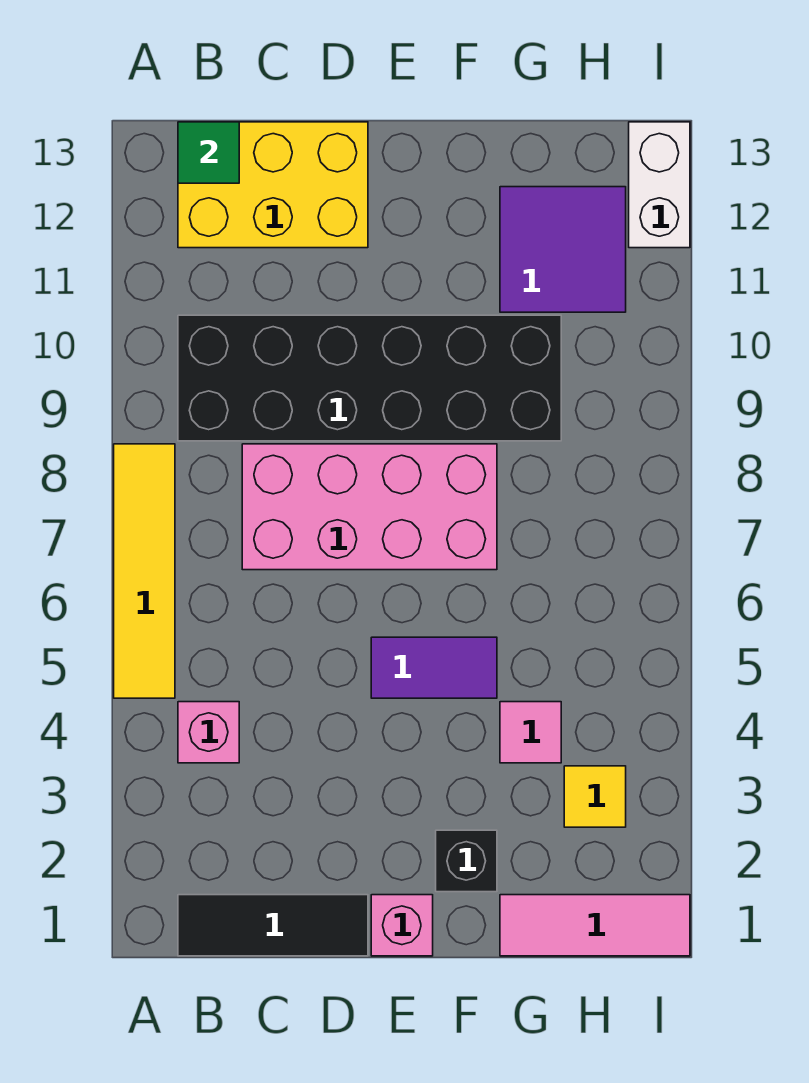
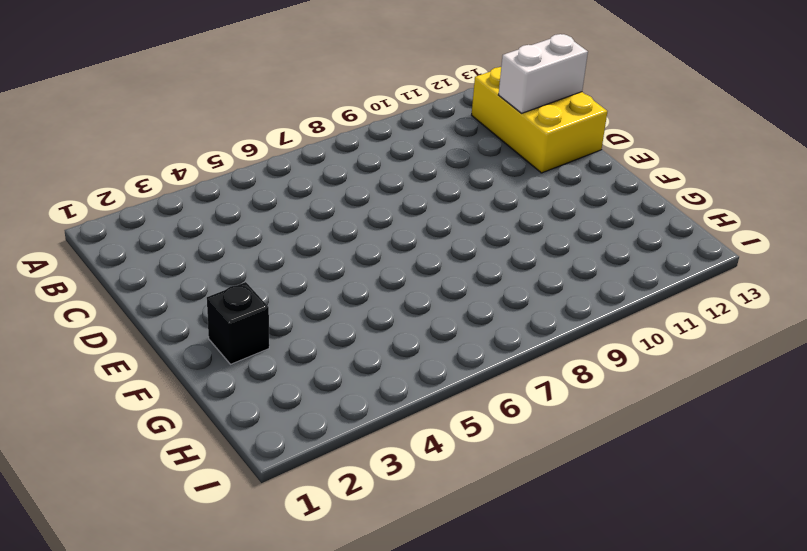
white 1x2 brick [499,34,588,113] -> white 1x2 brick moved to [629,122,690,248]
none -> yellow 1x4 tile [114,444,175,698]
none -> black 1x3 tile [178,895,368,956]
none -> pink 1x1 brick [178,702,239,763]

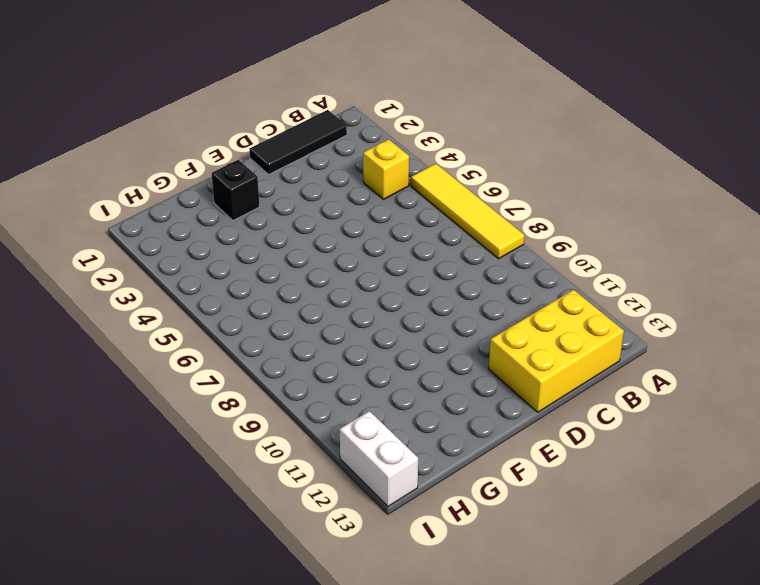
yellow 1x1 brick [363,139,409,199] -> pink 1x1 brick [178,702,239,763]
none -> black 2x6 brick [178,315,561,441]
none -> pink 2x4 brick [242,444,497,570]
none -> pink 1x1 brick [371,895,433,956]

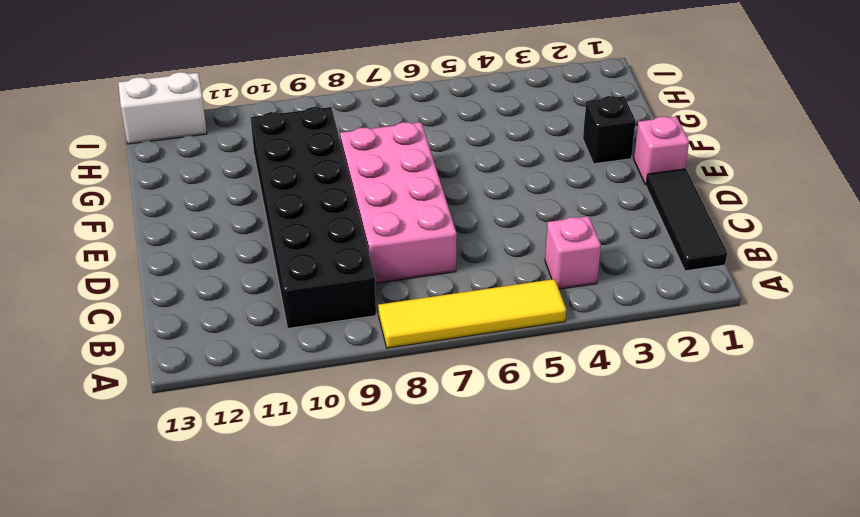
none -> yellow 2x3 brick [178,122,368,248]
none -> purple 1x2 tile [371,637,497,698]
none -> pink 1x3 tile [500,895,690,956]

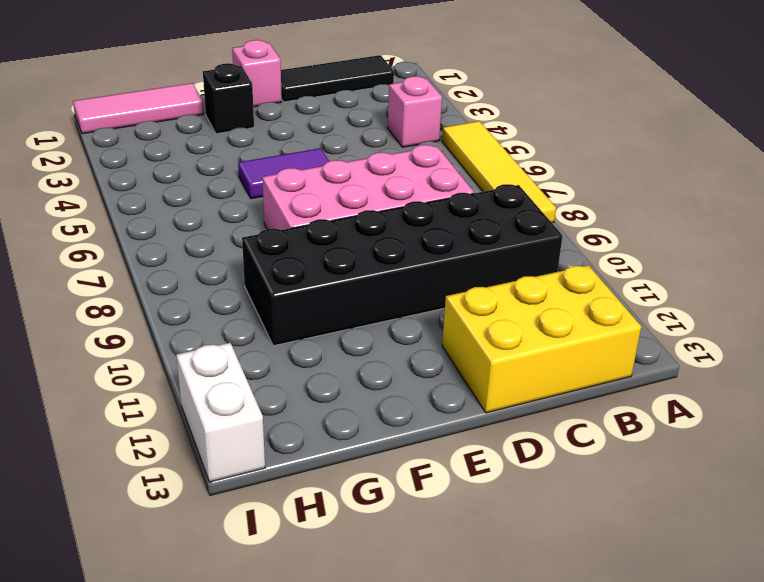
none -> pink 1x1 tile [500,702,561,763]
none -> purple 2x2 tile [500,187,626,312]
none -> yellow 1x1 tile [564,766,626,827]

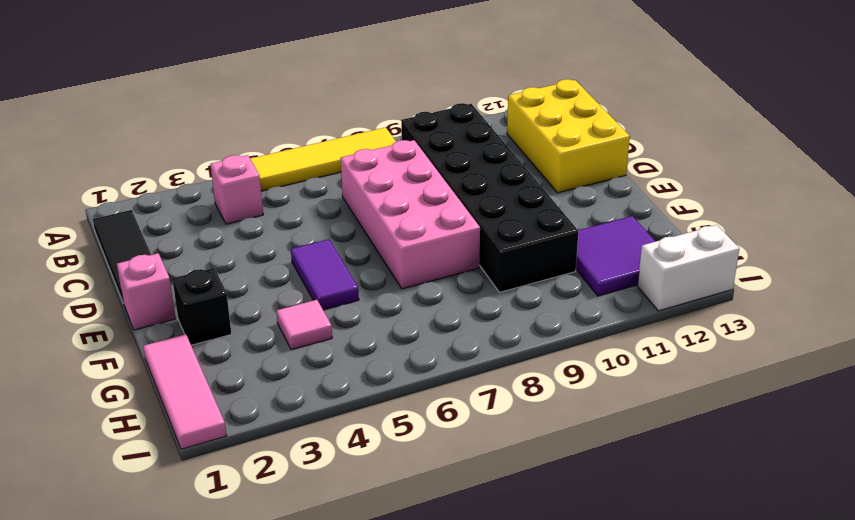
none -> yellow 1x1 tile [564,766,626,827]
none -> green 1x1 tile [178,122,239,183]

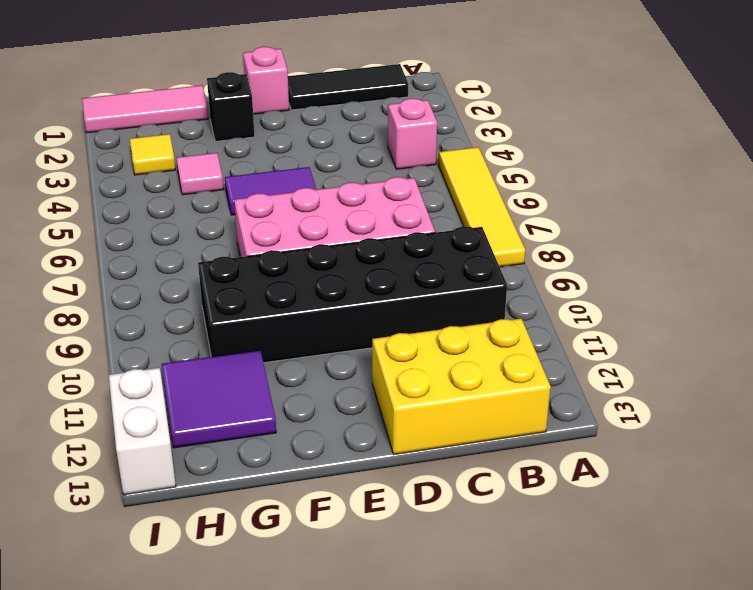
none -> green 1x1 tile [178,122,239,183]

